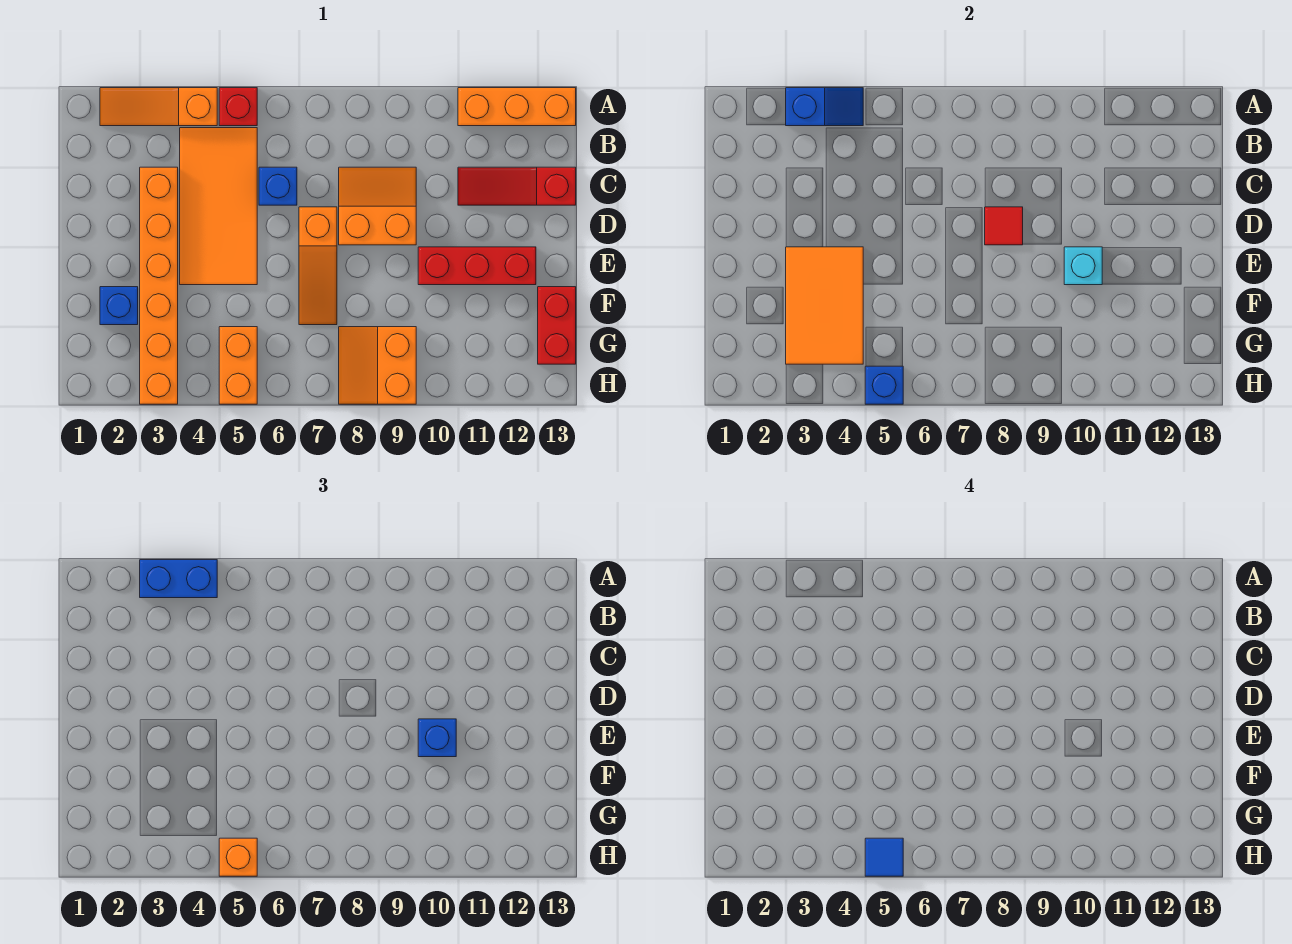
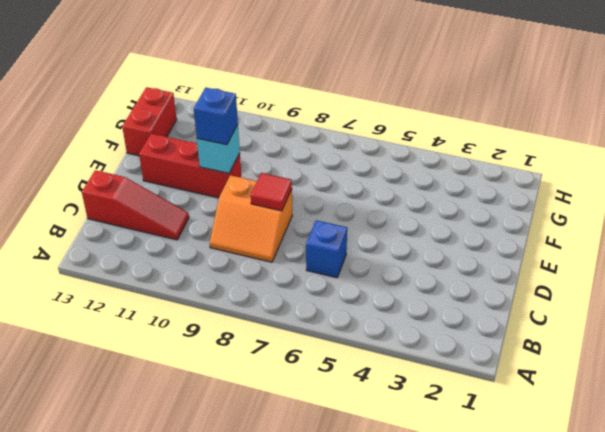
none -> orange 1x3 slope [100,88,217,126]
none -> red 1x1 brick [219,88,257,126]
none -> orange 1x3 brick [458,88,576,126]

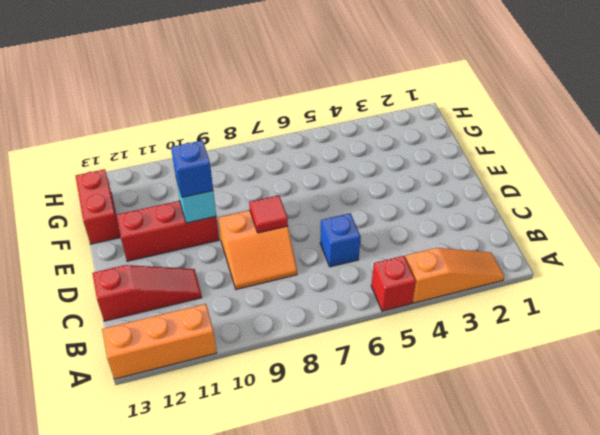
none -> orange 2x4 tile [180,128,257,285]
none -> orange 1x6 brick [140,167,178,404]
none -> orange 1x3 slope [299,207,337,325]

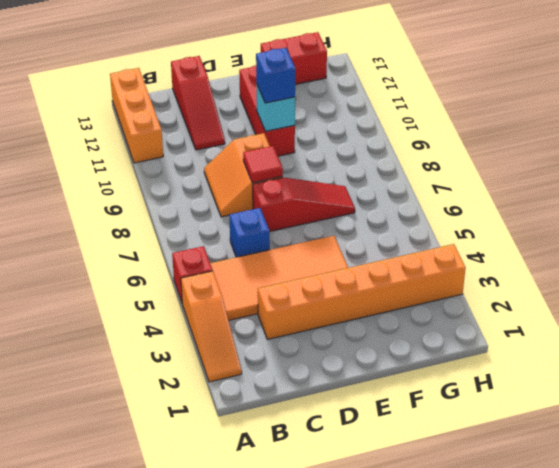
red 1x3 slope [253,178,355,232] -> orange 1x3 slope [299,207,337,325]
none -> blue 1x1 brick [100,287,138,325]
none -> orange 1x2 brick [219,327,257,404]
none -> orange 2x2 slope [339,327,416,404]

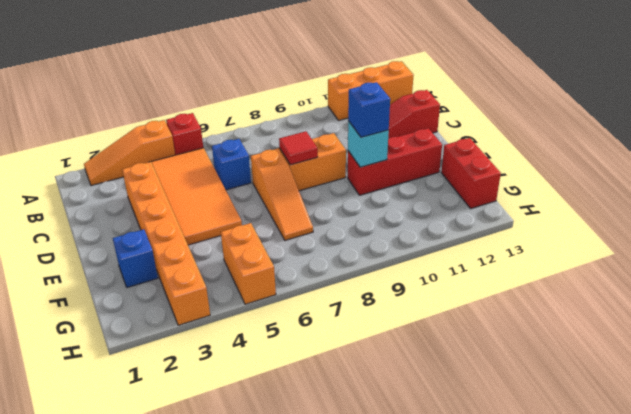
none -> orange 2x2 slope [339,327,416,404]
none -> blue 1x2 slope [786,88,863,126]
none -> orange 2x3 tile [786,247,863,364]

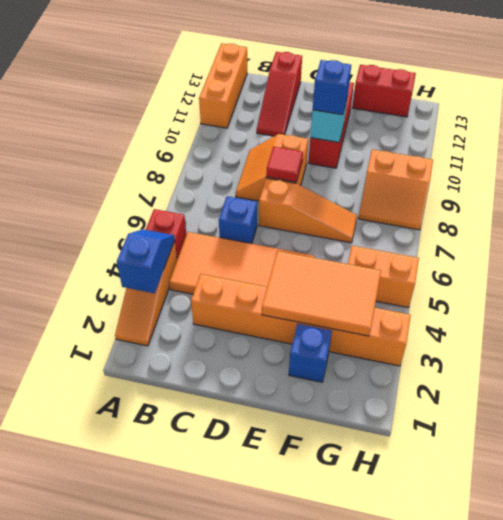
none -> blue 1x1 brick [865,366,903,404]
none -> blue 1x2 brick [140,560,217,598]
none -> orange 1x1 brick [219,838,257,876]

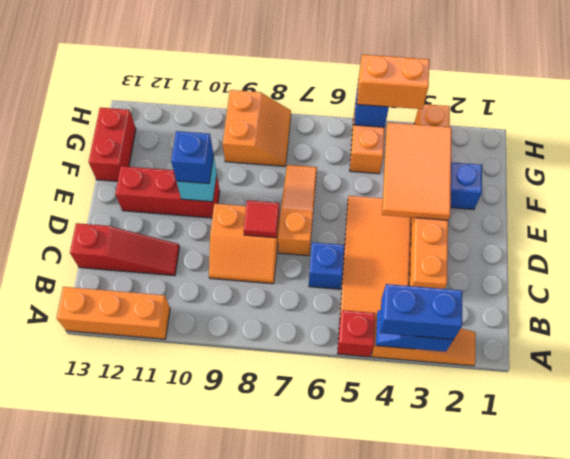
orange 1x2 brick [357,54,429,109] -> orange 1x1 brick [219,838,257,876]
none -> blue 1x1 tile [865,838,903,876]

